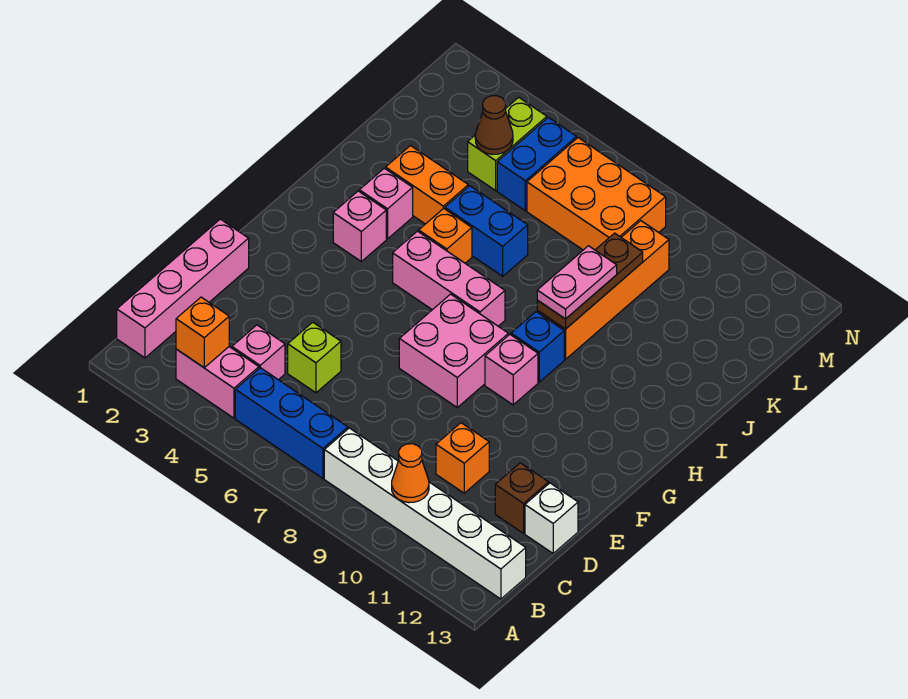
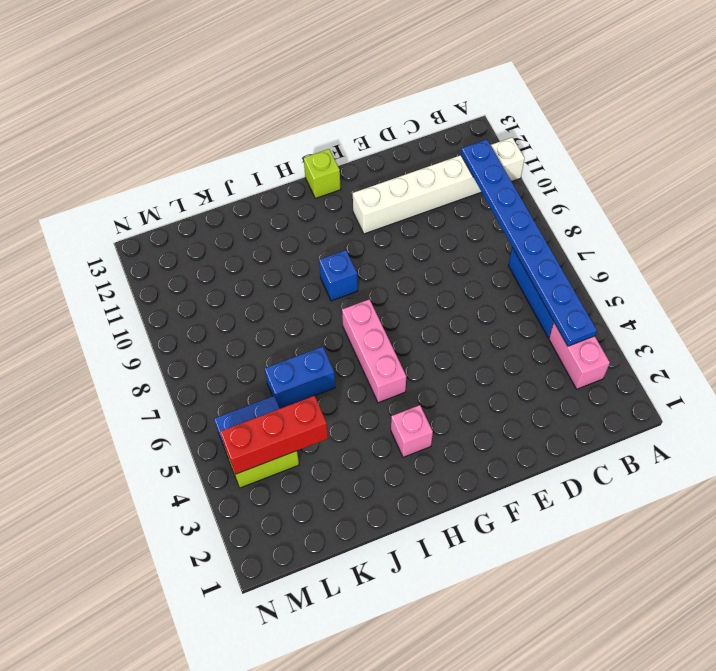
white 1x6 brick [353,138,525,234] -> white 1x6 brick turned to [324,428,526,599]
blue 1x8 plate [461,140,597,346] -> orange 1x1 cone [392,444,429,503]
lime 1x1 brick [304,149,341,198] -> lime 1x1 brick moved to [288,322,341,393]
blue 1x2 brick [265,347,335,409] -> blue 1x2 brick turned to [445,186,528,276]
red 1x3 brick [220,396,328,474] -> brown 1x1 cone [475,96,513,154]
none -> pink 1x4 brick [117,219,249,358]
none -> pink 1x1 brick [232,325,285,380]
none -> orange 1x1 brick [436,423,489,493]

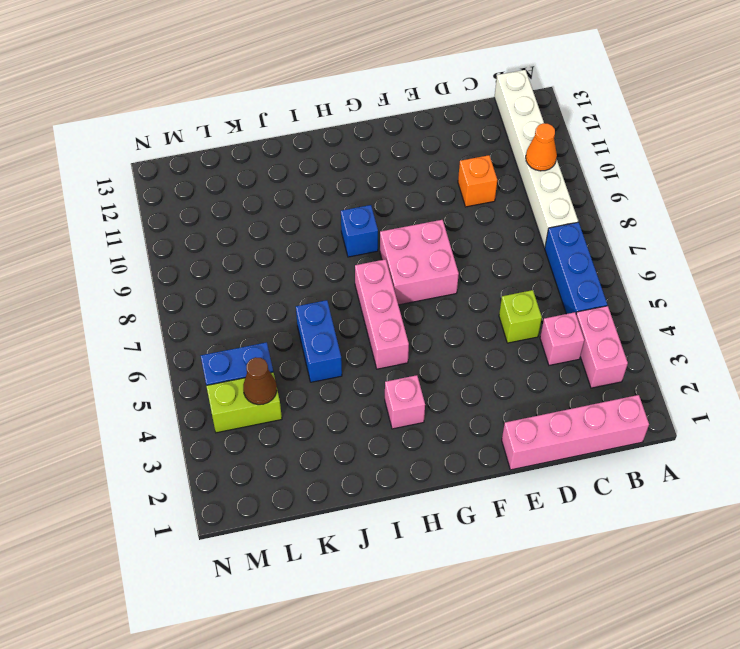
none -> brown 1x1 brick [495,463,549,533]
none -> white 1x1 brick [525,483,578,553]
none -> pink 1x1 brick [485,335,538,405]

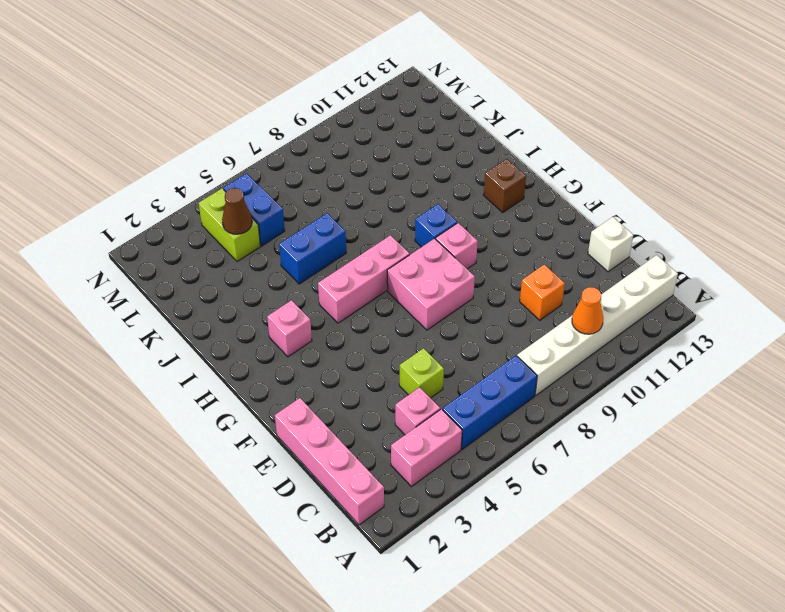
brown 1x1 brick [484,159,526,212] -> brown 1x1 brick moved to [495,463,549,533]
none -> pink 1x1 brick [359,168,413,239]
none -> orange 1x1 brick [419,208,472,263]
none -> orange 1x4 brick [537,221,669,359]

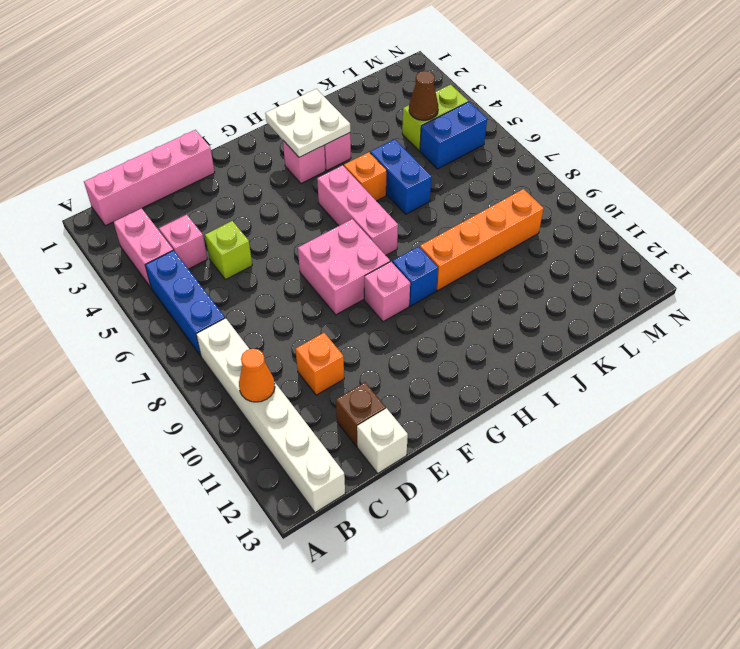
white 2x2 plate [265,89,350,157] -> none
none -> orange 1x2 brick [386,146,468,224]
none -> orange 2x3 brick [527,138,666,250]
none -> orange 1x1 brick [176,297,229,368]

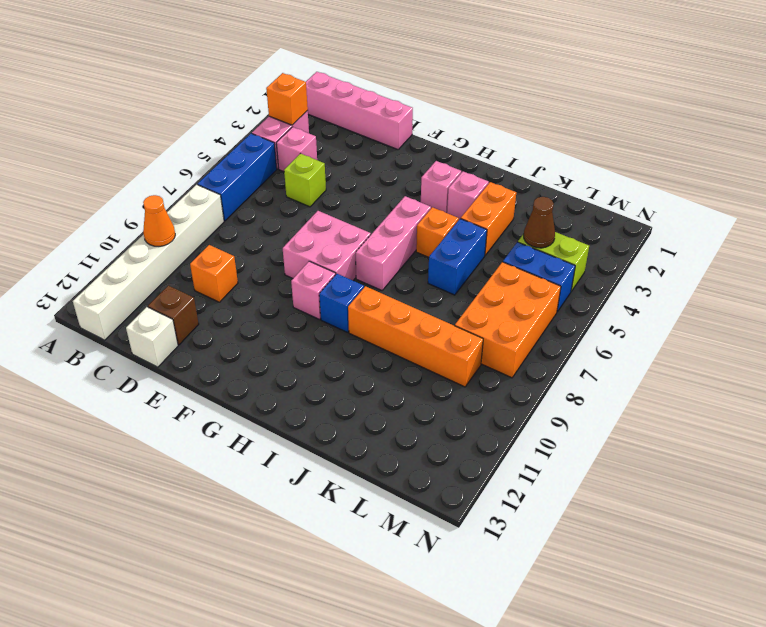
none -> brown 1x3 plate [537,233,643,329]
none -> pink 1x2 plate [537,246,617,319]

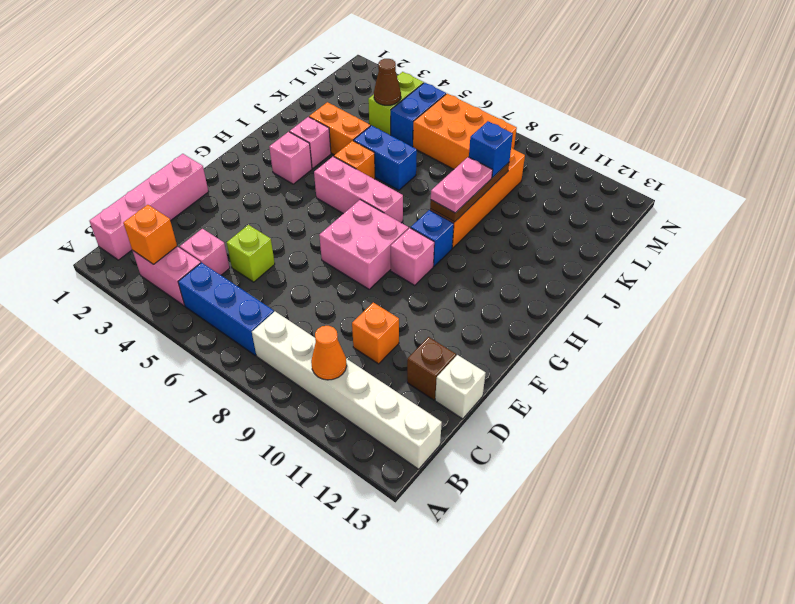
blue 1x1 brick [469,121,513,178] -> none

